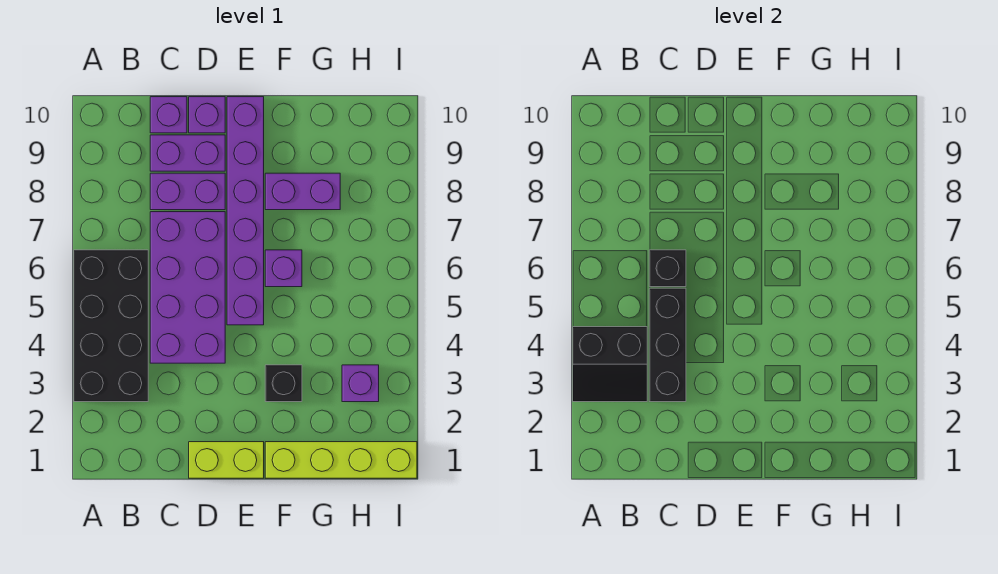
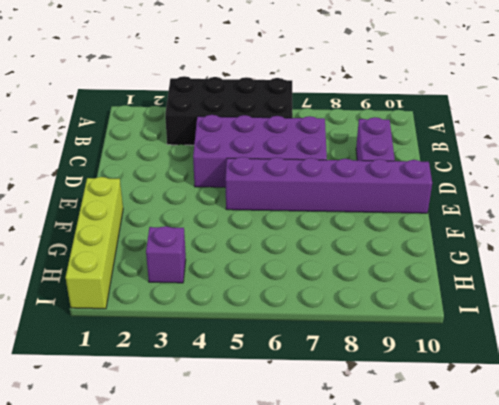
none -> purple 1x2 brick [150,173,225,210]
none -> purple 1x1 brick [150,97,187,133]
none -> lime 1x2 brick [189,442,264,478]

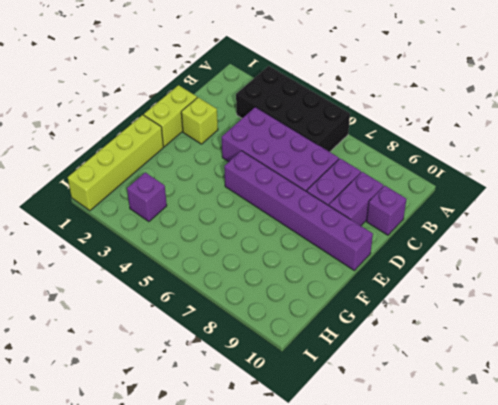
lime 1x1 brick [181,97,218,144] -> none
none -> purple 1x1 brick [189,97,225,133]
none -> black 1x1 brick [265,365,302,402]
none -> purple 1x1 brick [265,250,302,287]

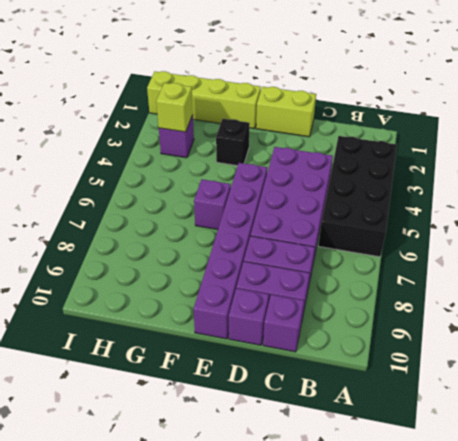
lime 1x1 brick [156,83,193,132] -> none
none -> purple 1x2 brick [265,173,340,210]
none -> black 2x2 slope [573,327,647,402]
none -> black 1x3 brick [649,288,686,402]

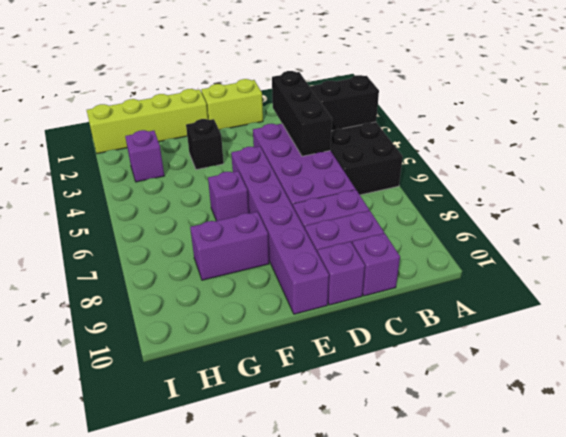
none -> black 1x1 brick [649,250,686,287]

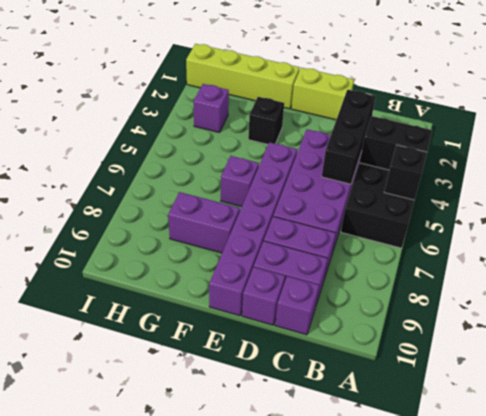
black 1x1 brick [384,145,427,200] -> black 1x1 brick moved to [649,250,686,287]

